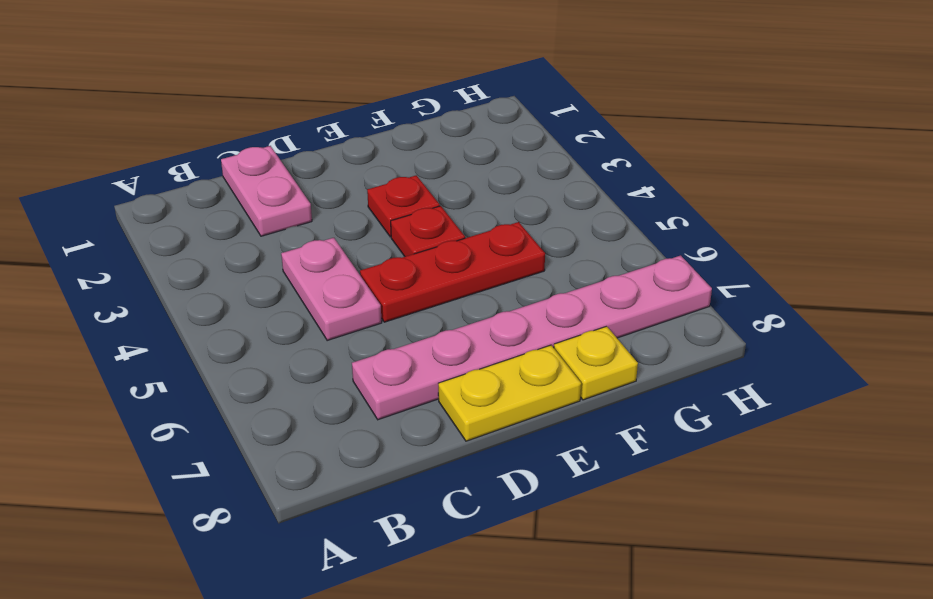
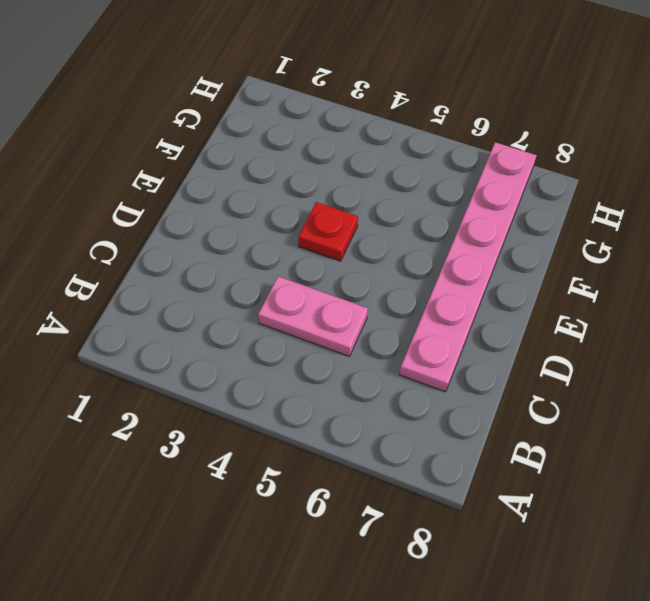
none -> pink 1x2 plate [221,146,312,236]
none -> red 1x3 plate [360,222,545,322]

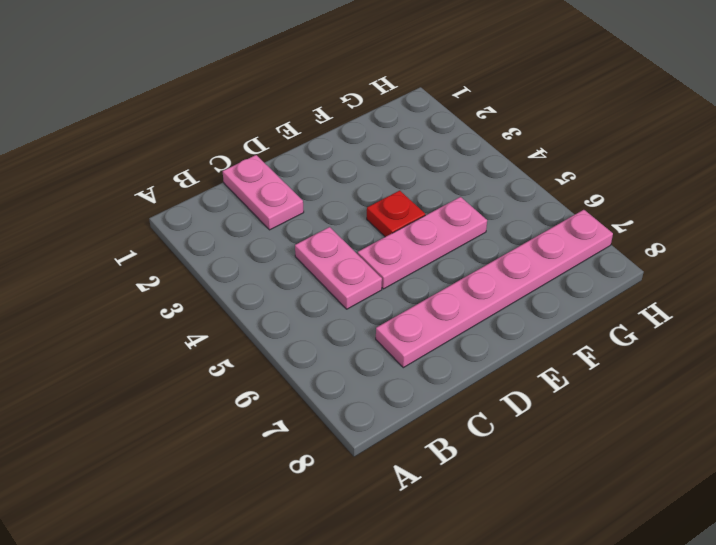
pink 1x3 plate [358,197,487,289] -> red 1x3 plate [360,222,545,322]
none -> yellow 1x2 plate [438,345,581,441]
none -> red 1x1 plate [367,175,440,237]

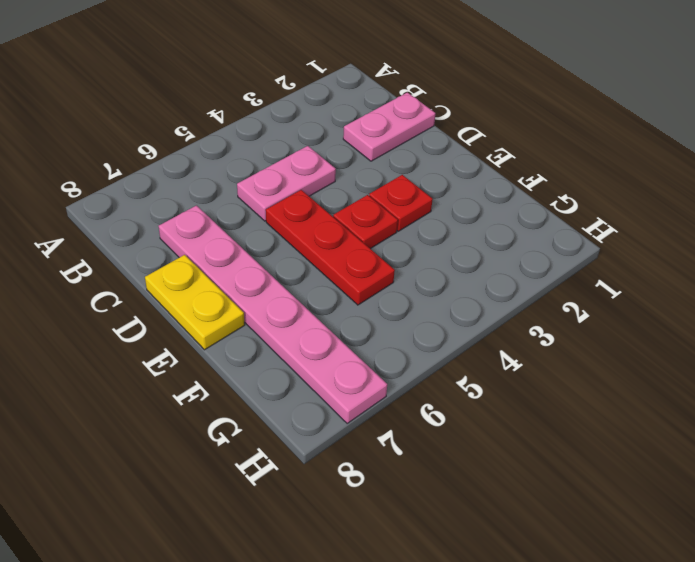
none -> yellow 1x1 plate [554,326,638,400]

